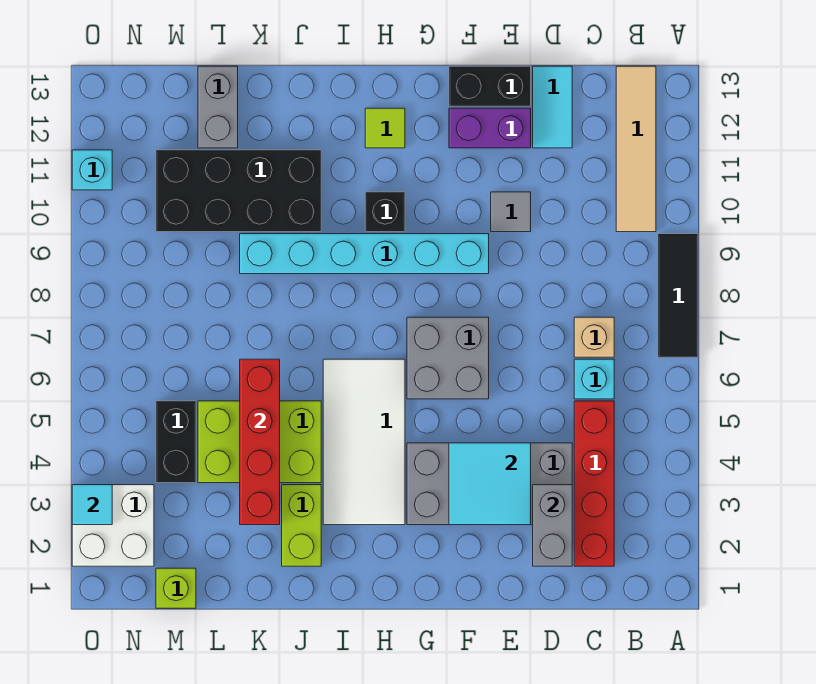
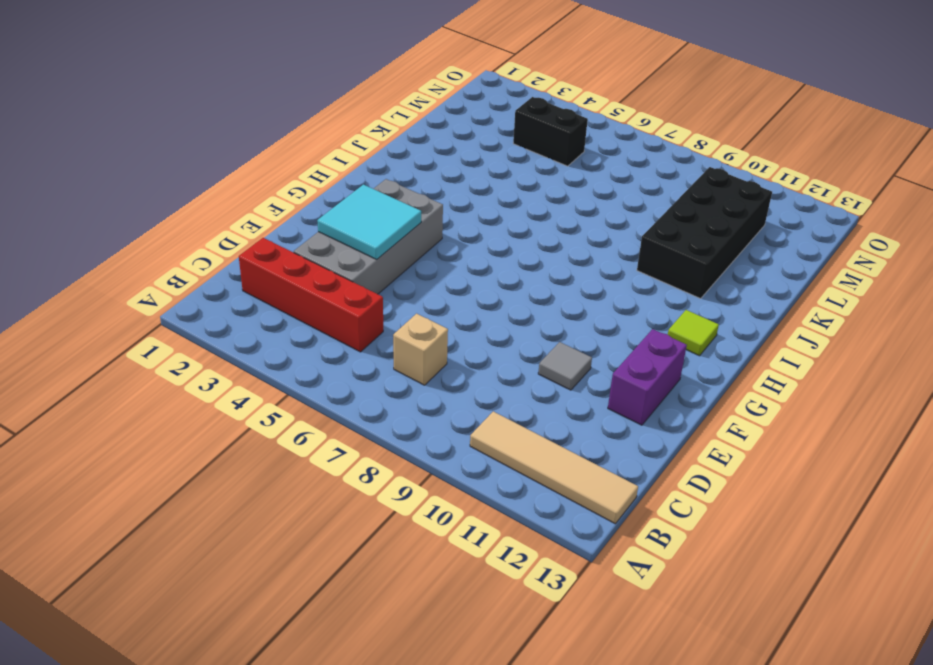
none -> black 1x3 tile [658,234,698,357]
none -> cyan 1x1 brick [574,359,614,399]
none -> cyan 1x2 tile [533,66,572,148]

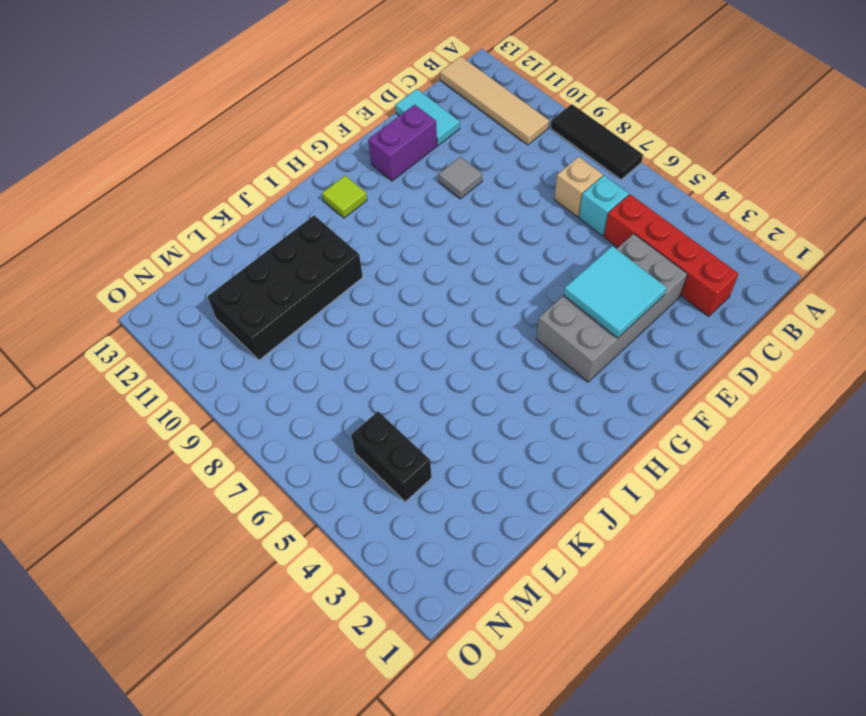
none -> black 1x2 brick [449,66,531,106]
none -> grey 2x2 brick [407,317,489,399]
none -> cyan 1x6 brick [240,234,489,274]

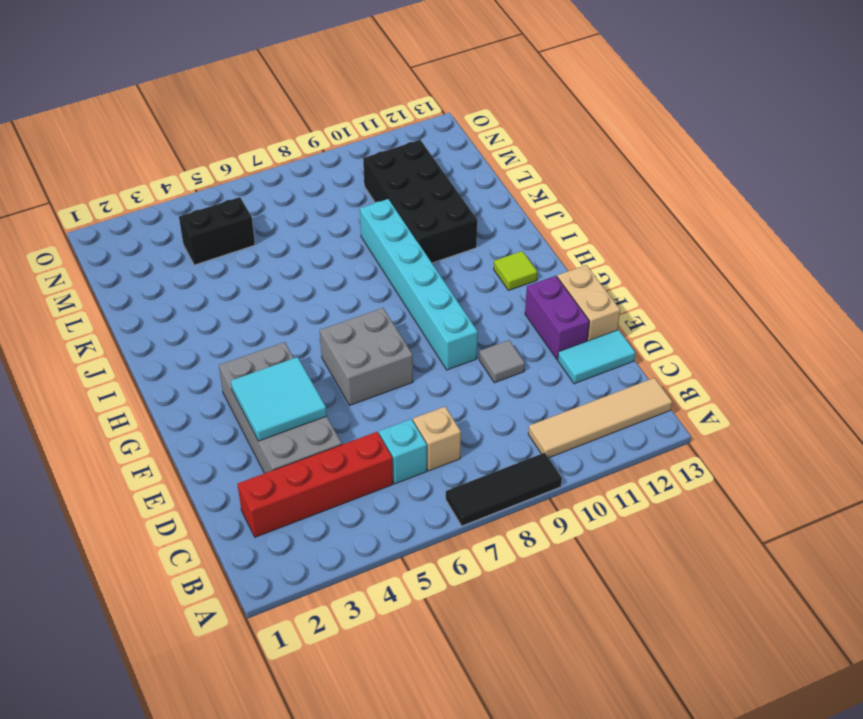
tan 1x2 brick [557,265,620,341] -> black 1x2 brick [449,66,531,106]
none -> white 2x4 tile [323,359,405,525]
none -> black 1x1 brick [365,192,405,232]
none -> lime 1x2 brick [282,485,321,566]

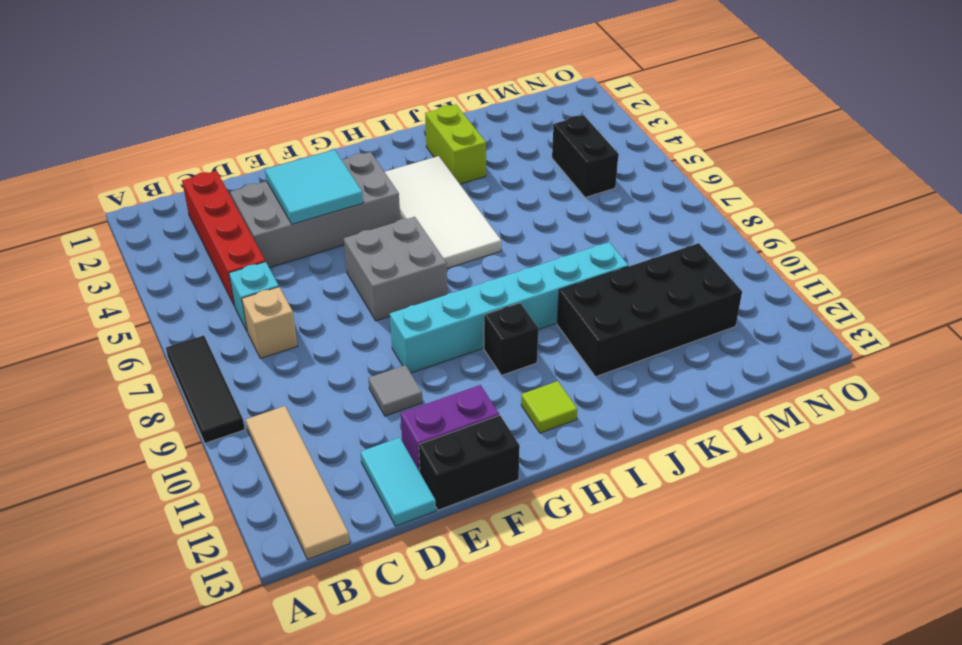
none -> lime 2x3 brick [198,401,321,483]
none -> grey 1x2 brick [198,66,238,148]
none -> lime 1x1 brick [156,568,196,608]

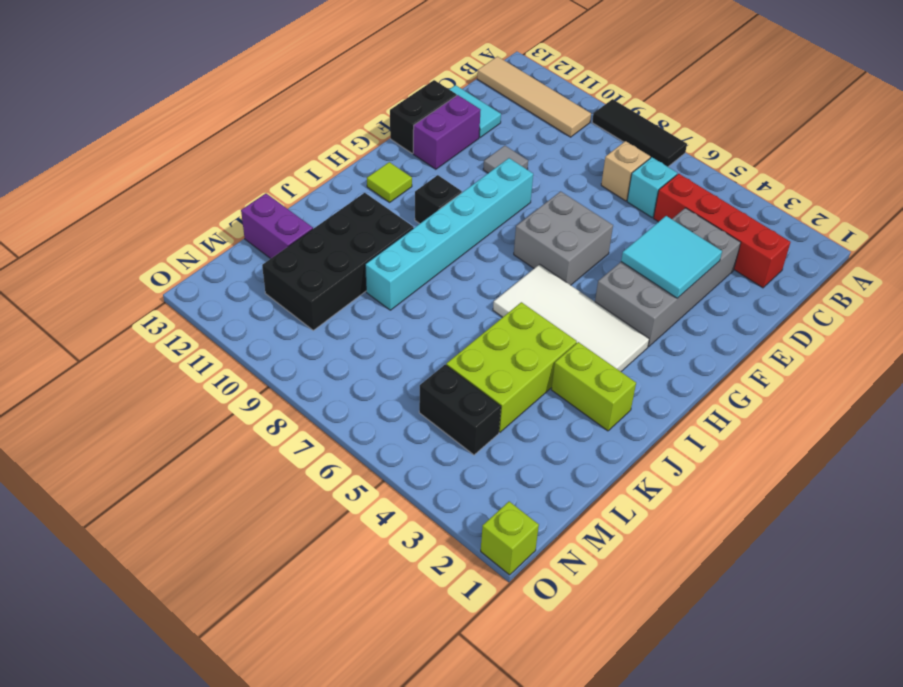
purple 1x2 brick [241,194,313,259] -> grey 1x2 brick [198,66,238,148]
lime 1x1 brick [481,501,539,575] -> lime 1x1 brick moved to [156,568,196,608]
none -> white 2x2 brick [72,485,154,566]
none -> cyan 1x1 brick [72,150,112,190]
none -> grey 1x2 brick [533,485,572,566]

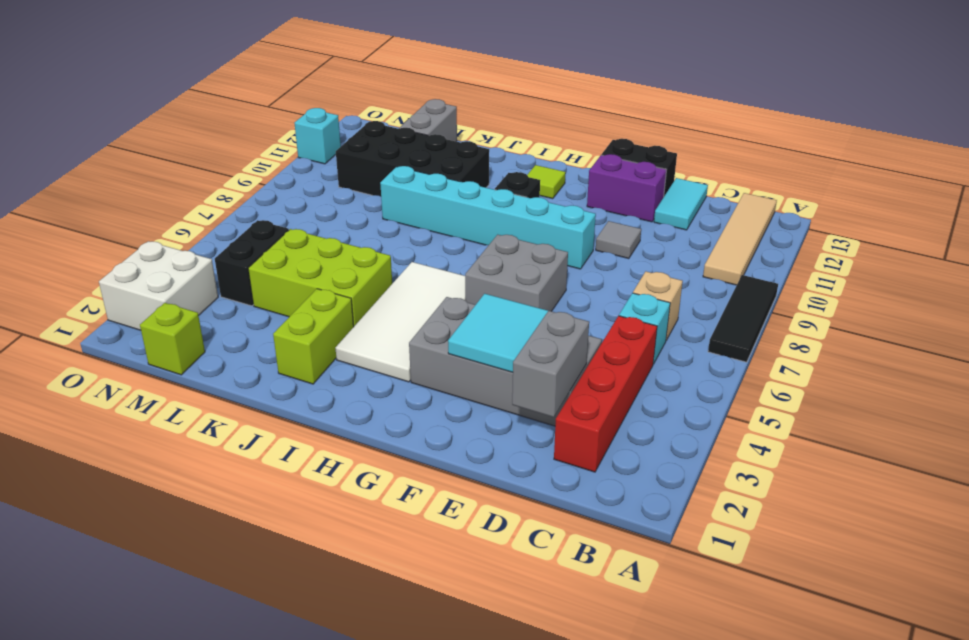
none -> red 1x4 brick [240,359,280,525]
none -> cyan 1x1 tile [72,485,112,525]

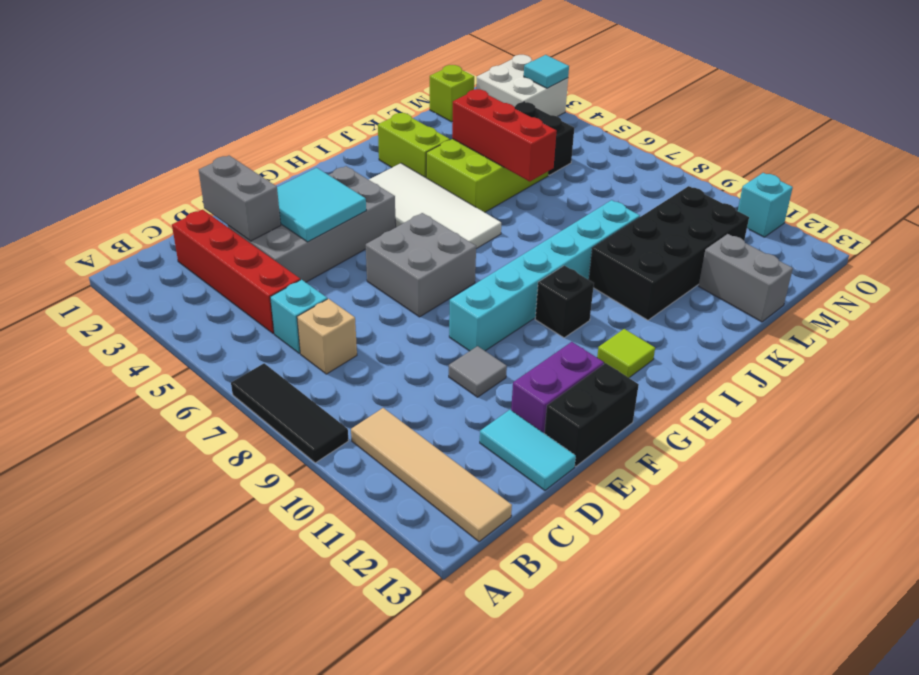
red 1x3 brick [452,89,557,181] -> red 1x4 brick [240,359,280,525]

